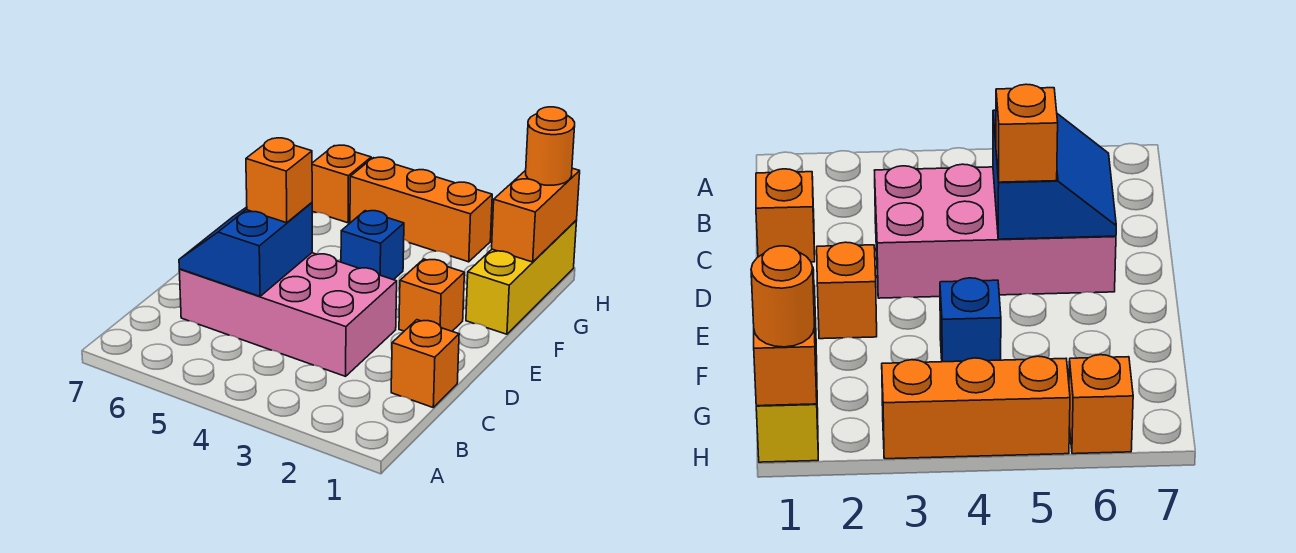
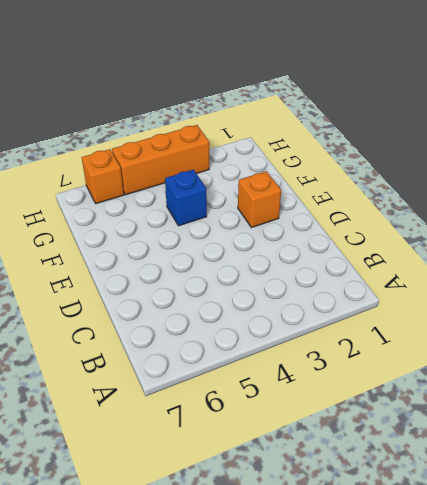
none -> orange 1x1 brick [391,320,459,407]
none -> pink 2x4 brick [179,253,397,376]

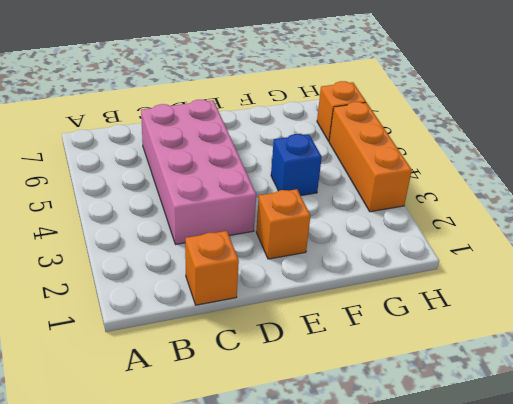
none -> yellow 1x3 brick [466,221,576,334]
none -> blue 2x2 slope [179,203,312,296]

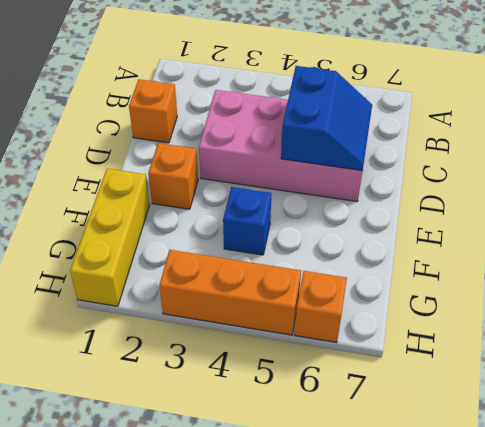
none -> orange 1x2 brick [492,168,580,262]
none -> orange 1x1 brick [246,138,312,223]

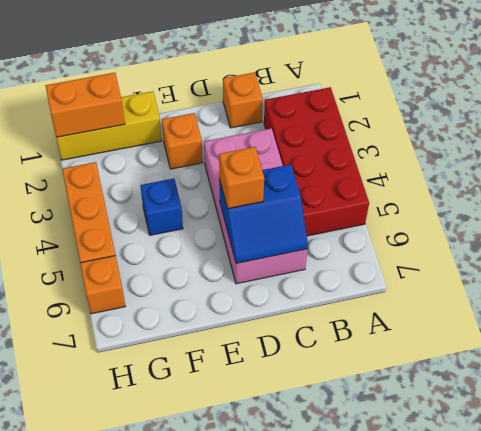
red 2x4 brick [264,87,369,236] -> none
none -> orange 1x1 round brick [526,107,575,185]

